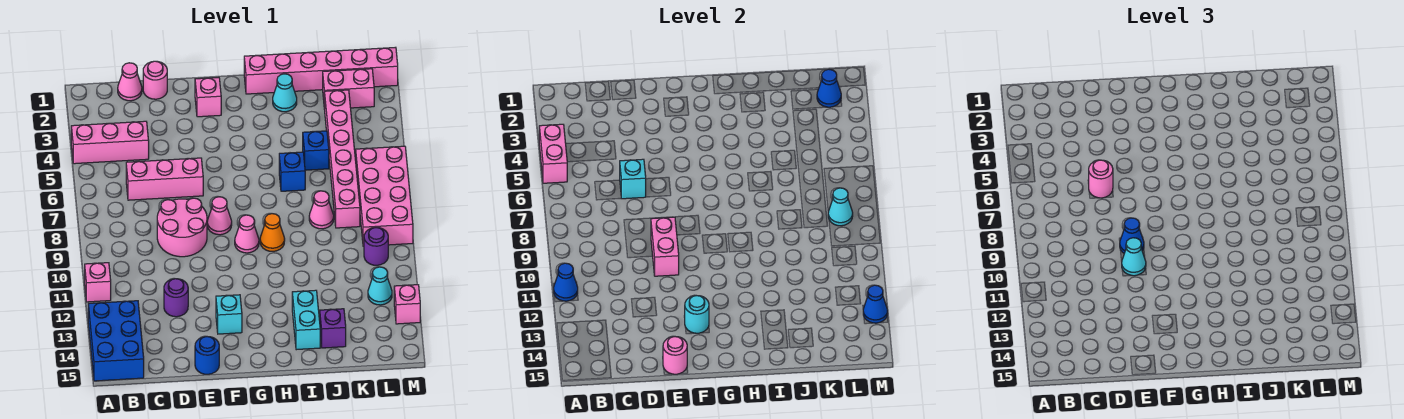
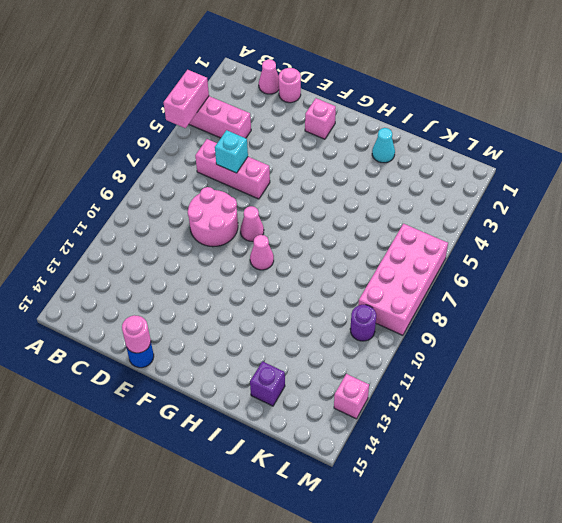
none -> pink 1x1 brick [85,263,111,302]
none -> blue 2x3 brick [88,301,144,381]
none -> purple 1x1 round brick [164,279,188,317]
none -> cyan 1x1 brick [216,295,242,334]

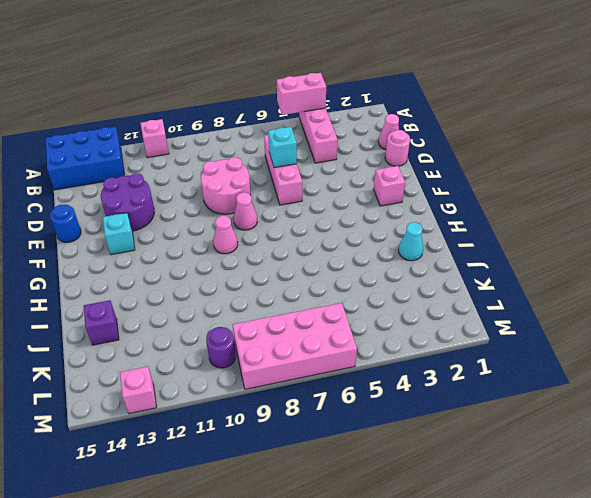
purple 2x2 round brick [101,174,154,231] -> purple 1x1 round brick [164,279,188,317]
none -> pink 1x6 brick [244,47,398,94]
none -> orange 1x1 cone [260,214,285,251]
none -> blue 1x1 brick [279,152,305,191]
none -> cyan 1x2 brick [292,290,320,350]

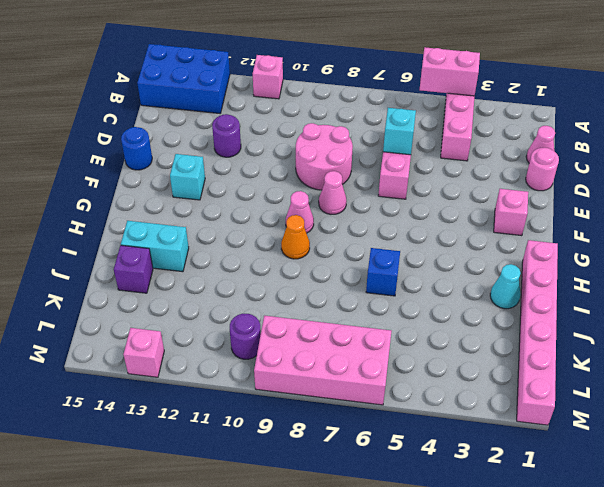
none -> blue 1x1 brick [303,131,329,170]
none -> pink 1x1 cone [309,191,334,229]
none -> pink 1x2 brick [323,69,374,109]
none -> pink 1x6 brick [325,90,360,228]

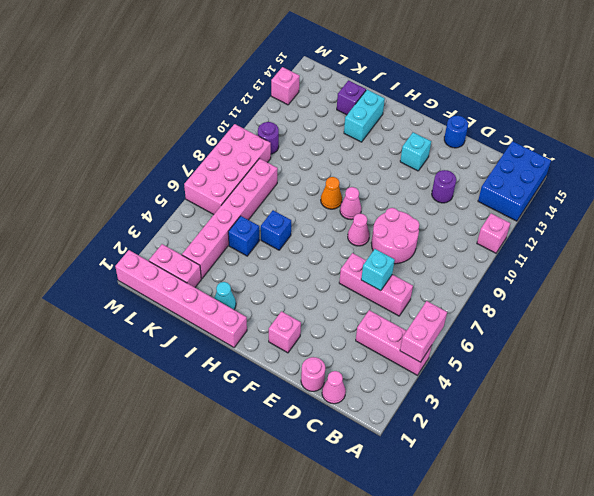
none -> pink 1x1 cone [309,191,334,229]
none -> cyan 1x1 cone [368,267,392,305]
none -> blue 1x1 cone [553,263,578,301]
none -> pink 1x2 brick [651,217,679,276]

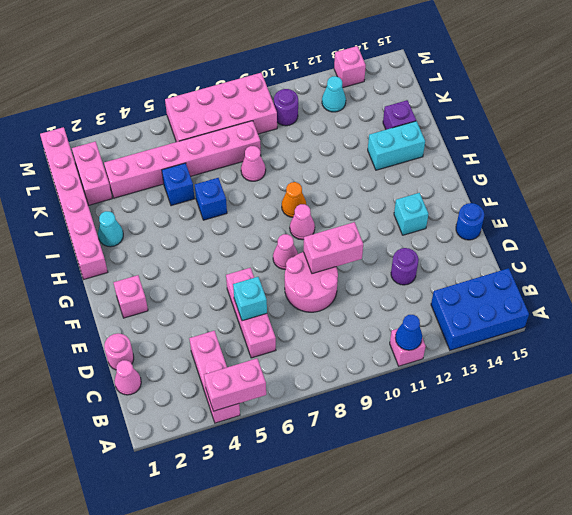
none -> pink 1x1 round brick [663,336,687,374]
none -> cyan 1x1 round brick [685,296,709,333]
none -> blue 1x1 cone [817,69,841,107]
none -> cyan 1x1 cone [828,188,853,226]

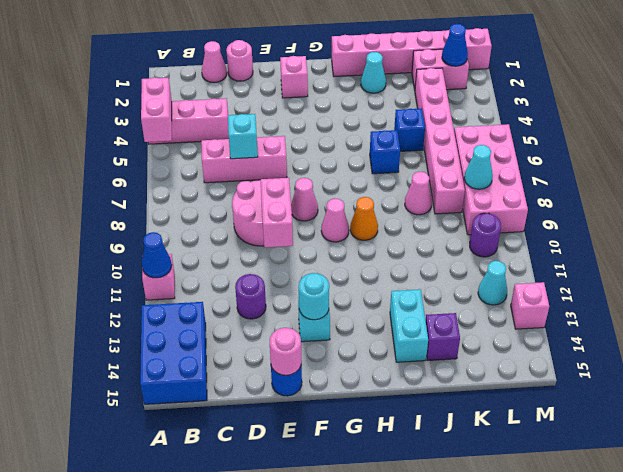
none -> blue 1x1 cone [863,285,888,323]
none -> pink 1x1 round brick [1089,160,1113,198]
none -> blue 1x1 cone [1120,218,1144,253]
none -> cyan 1x1 cone [1122,238,1146,276]

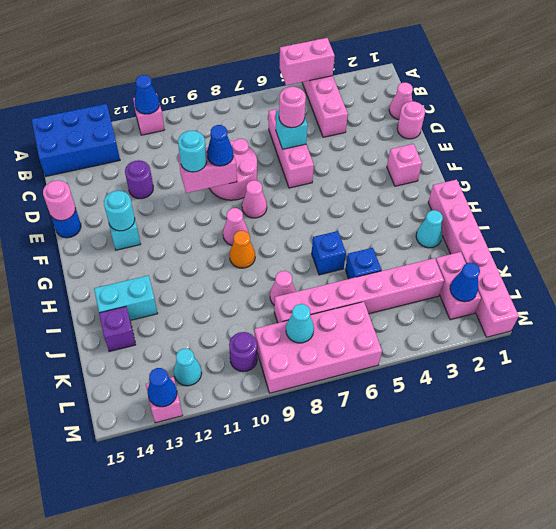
cyan 1x1 round brick [178,131,207,172] -> cyan 1x1 cone [1122,238,1146,276]

